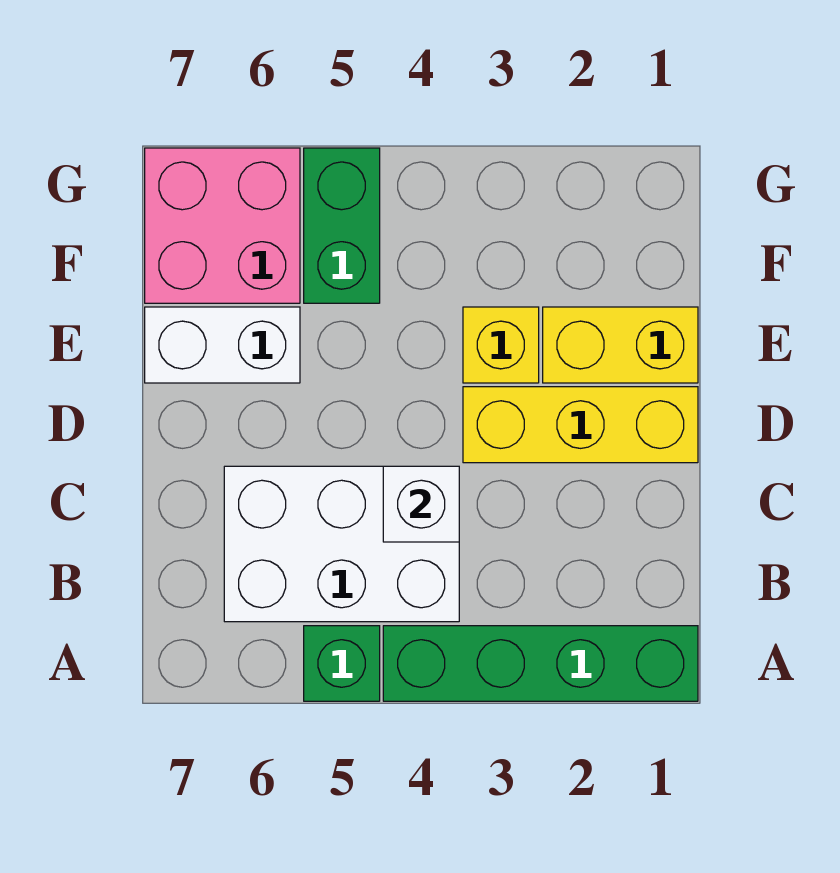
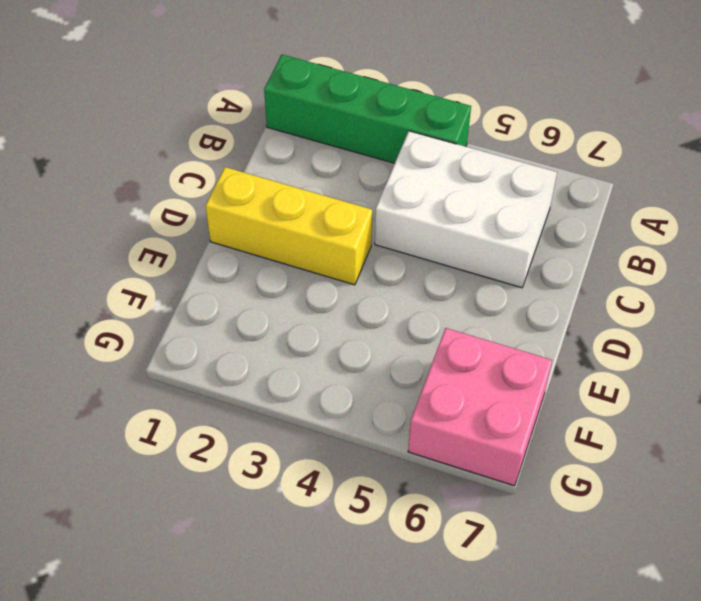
none -> green 1x1 brick [304,626,380,701]
none -> yellow 1x2 brick [543,307,698,383]

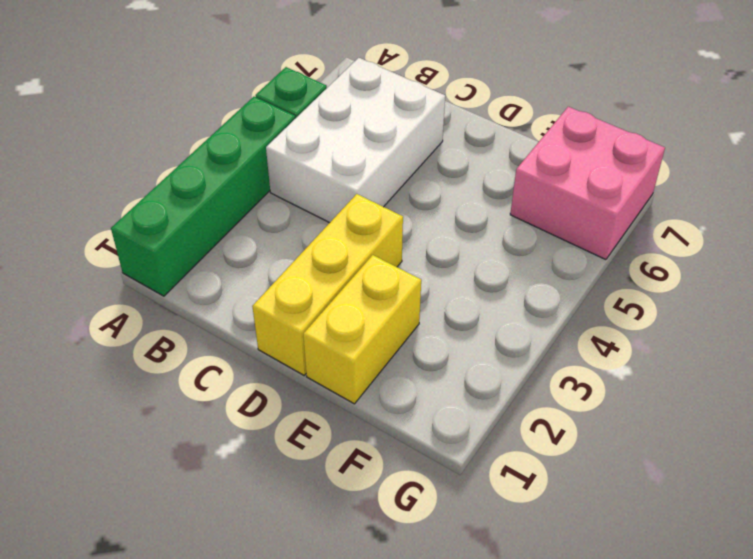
none -> yellow 1x1 brick [463,307,539,383]
none -> white 1x2 brick [145,307,300,383]

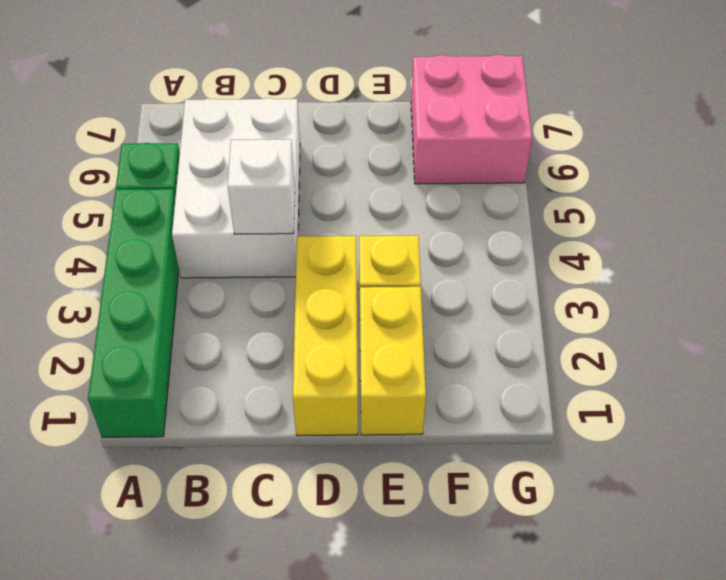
none -> white 1x2 brick [145,307,300,383]
none -> green 1x2 brick [304,148,380,303]

